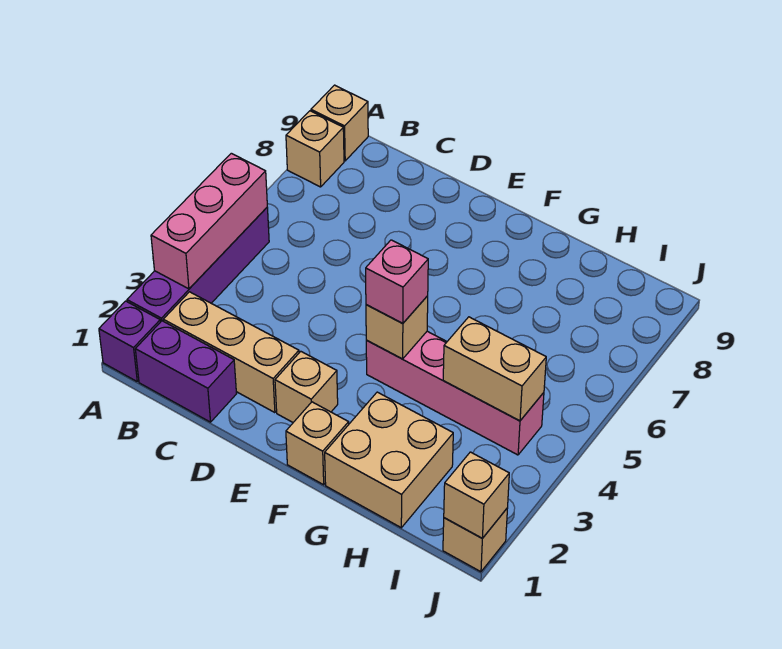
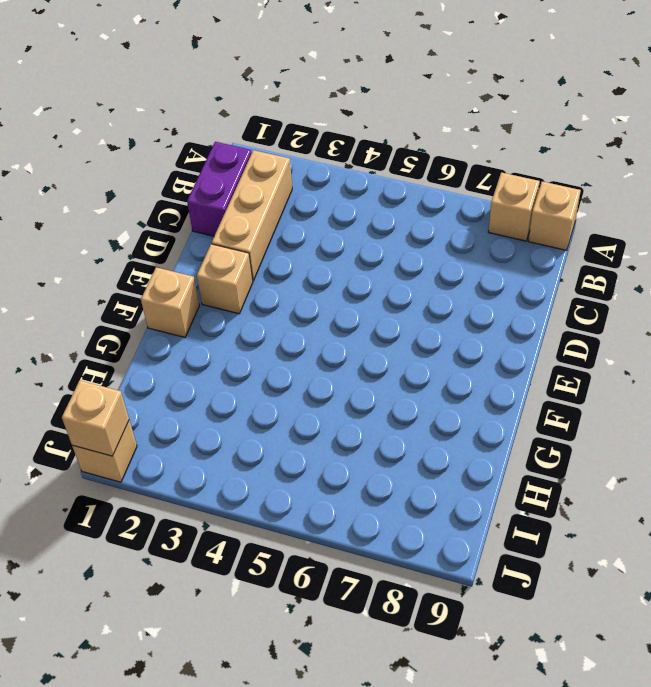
none -> purple 1x1 brick [99,301,160,381]
none -> purple 1x4 brick [127,207,269,322]
none -> pink 1x4 brick [366,331,544,455]

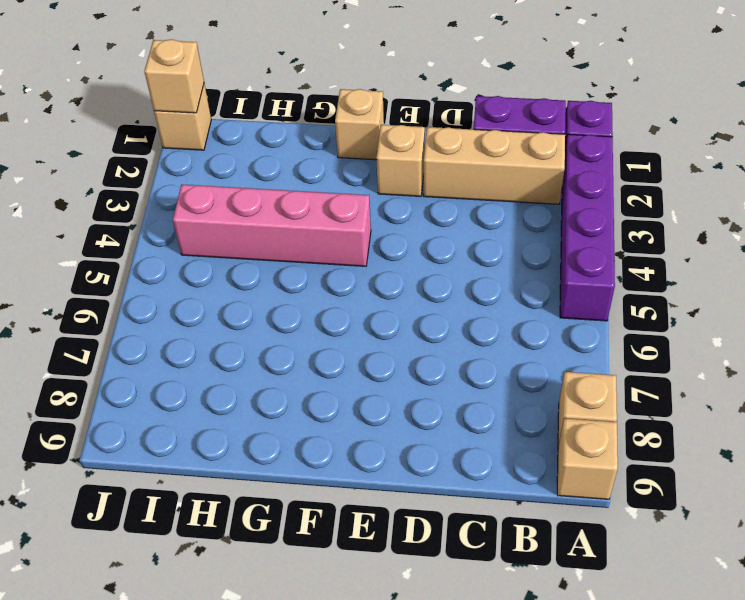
none -> tan 2x2 brick [325,392,453,528]
none -> pink 1x3 brick [151,153,267,289]
none -> tan 1x1 brick [366,296,428,359]

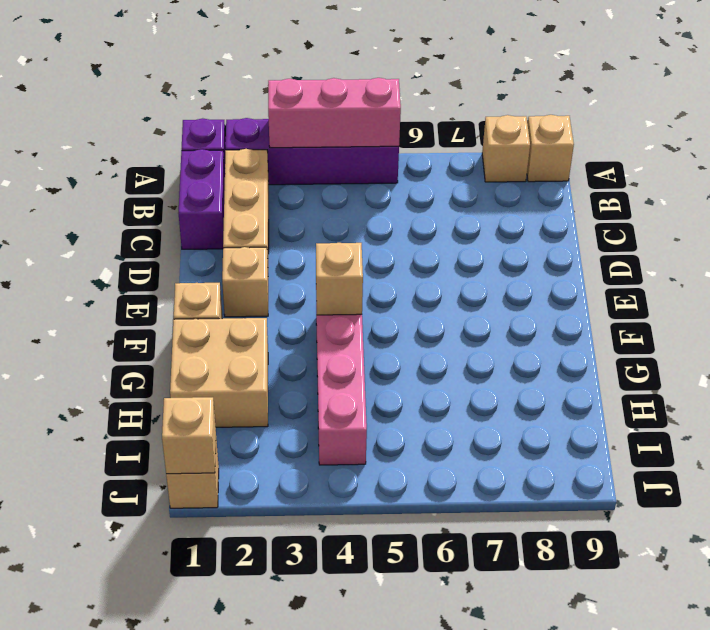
none -> tan 1x2 brick [443,317,546,421]
none -> pink 1x1 brick [366,240,428,324]

